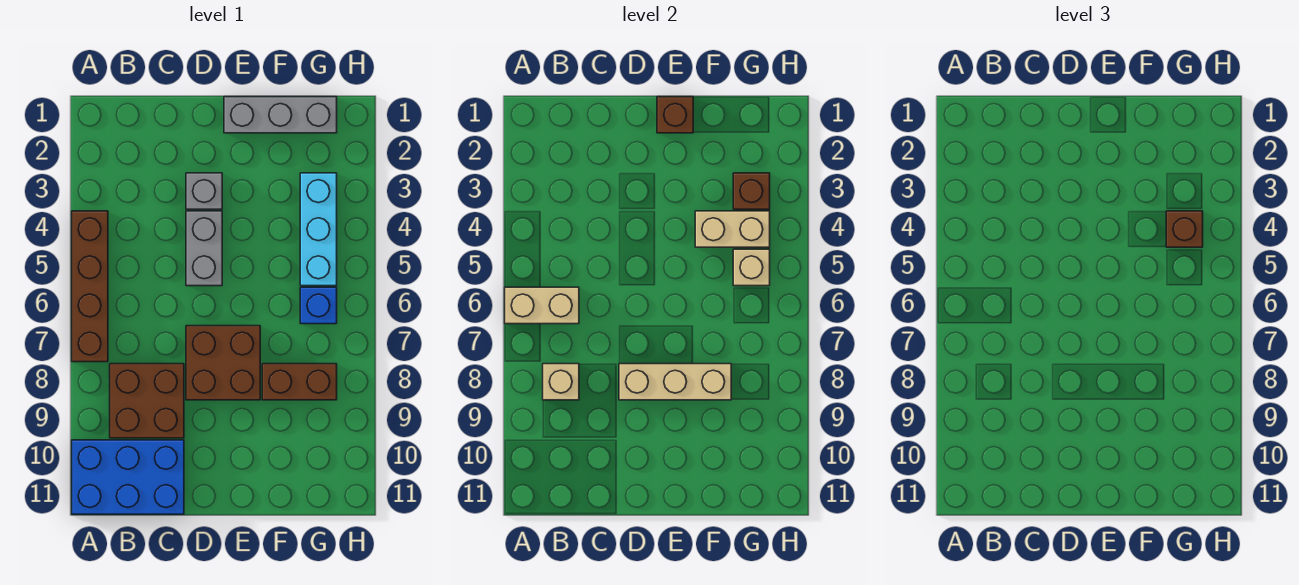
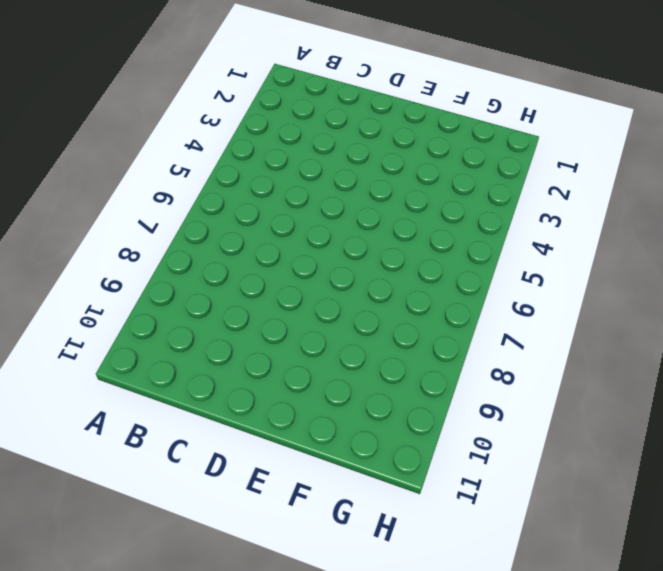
none -> brown 1x4 brick [72,211,108,362]
none -> blue 2x3 brick [72,440,184,514]
none -> brown 2x2 brick [110,364,184,438]

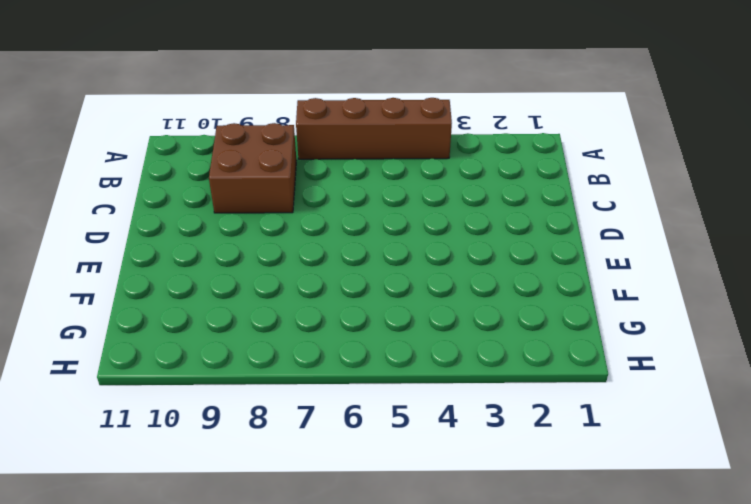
none -> blue 2x3 brick [72,440,184,514]
none -> grey 1x1 brick [186,173,222,209]
none -> grey 1x2 brick [186,211,222,286]

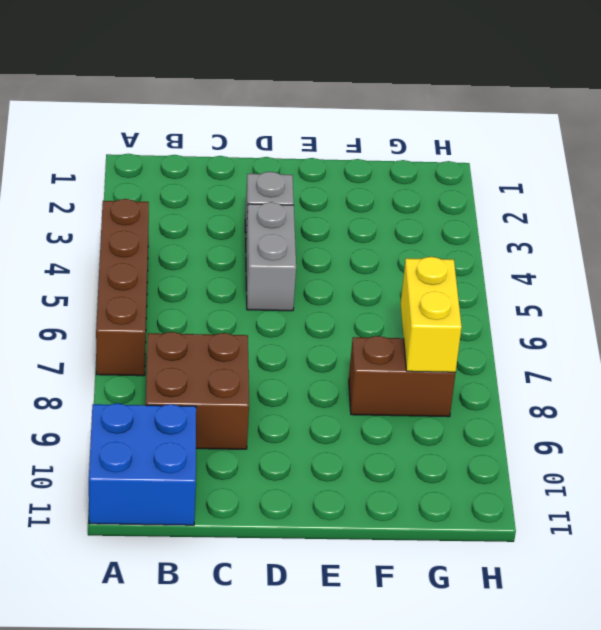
blue 2x2 brick [89,403,196,525] -> blue 2x3 brick [72,440,184,514]
yellow 1x2 brick [401,257,462,372] -> none
none -> brown 2x2 brick [186,326,260,400]
none -> grey 1x3 brick [224,97,337,133]
none -> cyan 1x3 brick [300,173,337,286]

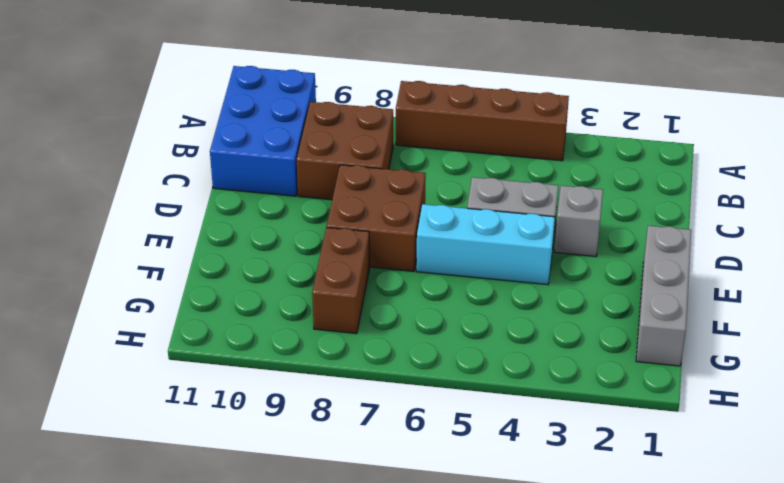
cyan 1x3 brick [416,204,555,285] -> cyan 1x3 brick moved to [300,173,337,286]
none -> blue 1x1 brick [300,287,337,324]
none -> tan 1x2 brick [505,287,579,324]
none -> tan 1x1 brick [543,364,579,400]

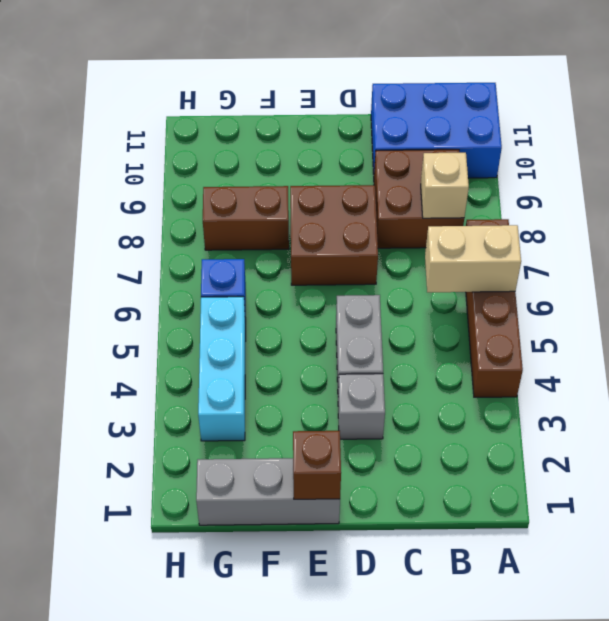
none -> tan 1x3 brick [619,364,731,400]
none -> tan 1x2 brick [695,211,770,247]
none -> brown 1x1 brick [733,173,770,209]

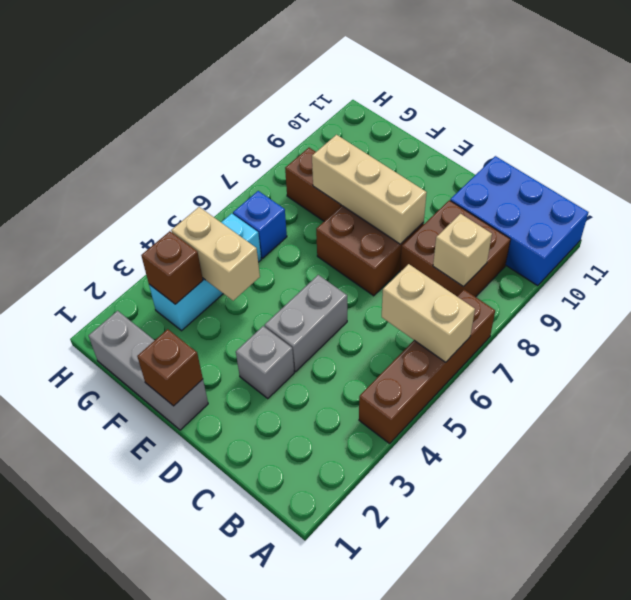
none -> tan 1x1 brick [733,249,770,286]
none -> brown 1x1 brick [1166,211,1203,247]

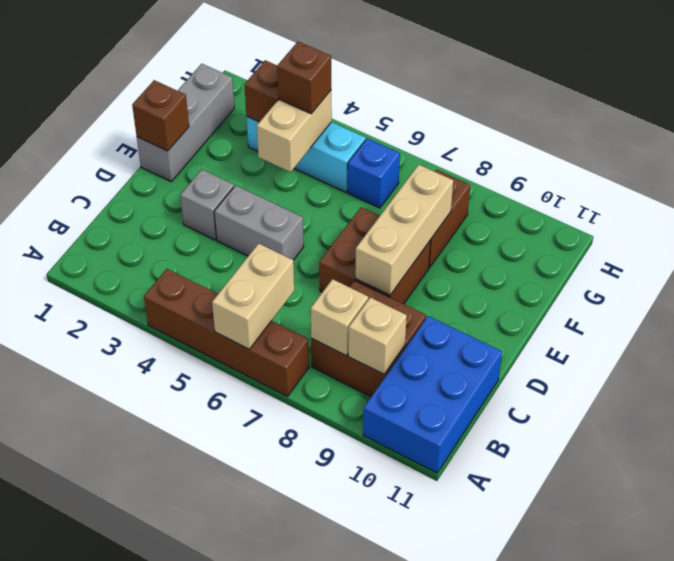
tan 1x1 brick [348,297,407,374] -> tan 1x1 brick moved to [733,249,770,286]

